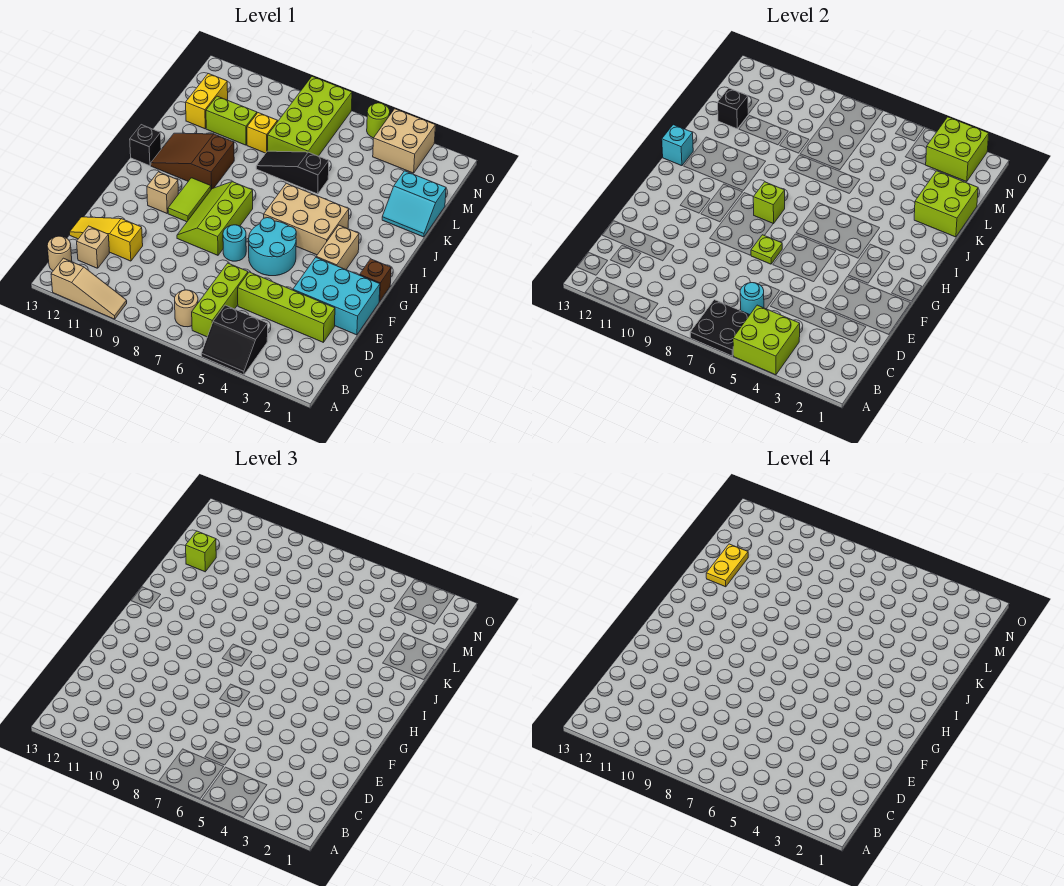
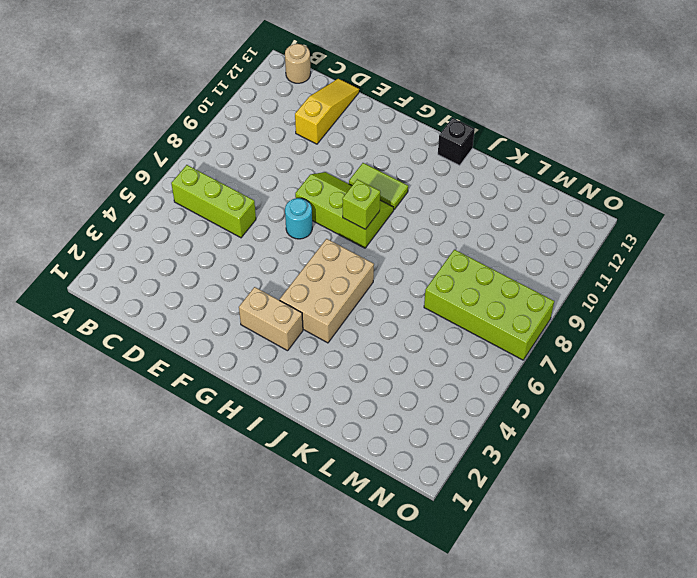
none -> black 2x2 slope [201,305,268,375]
none -> tan 1x3 slope [51,258,127,319]
none -> tan 1x1 round brick [175,290,198,327]
none -> tan 1x1 brick [77,226,110,268]

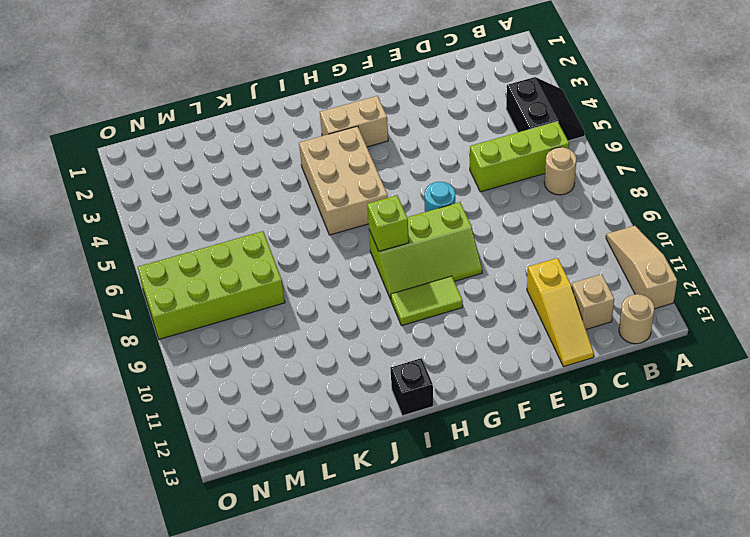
none -> lime 1x4 brick [238,272,335,342]
none -> cyan 2x3 brick [293,258,380,335]
none -> cyan 2x2 round brick [249,218,296,276]
none -> brown 1x1 brick [360,259,391,301]

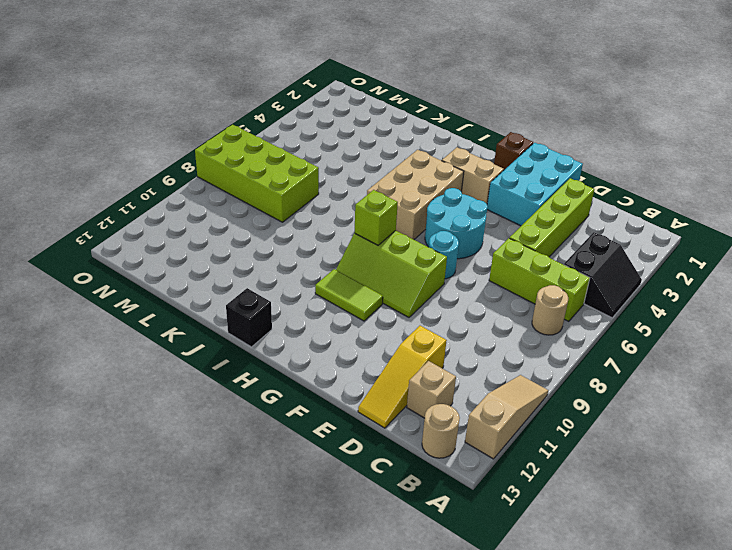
none -> tan 1x1 brick [147,172,178,213]
none -> brown 2x3 slope [151,133,234,189]
none -> cyan 2x2 slope [382,171,446,237]
none -> black 1x3 slope [256,151,329,194]

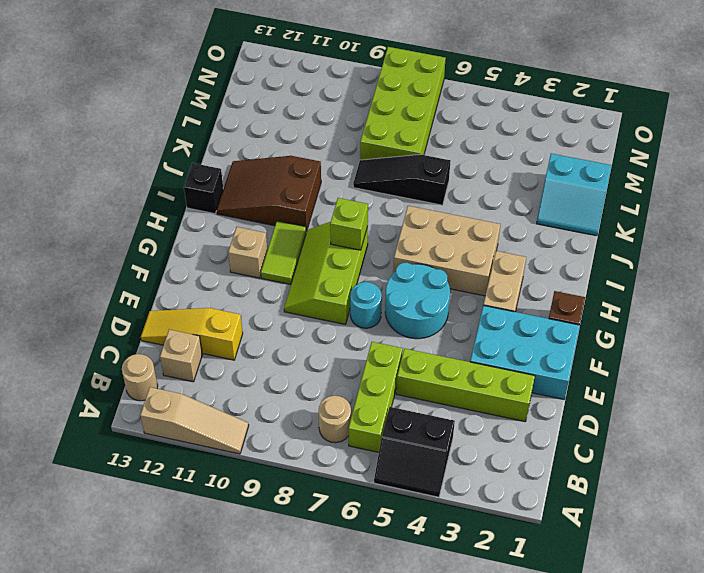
none -> yellow 1x1 brick [247,113,277,153]
none -> lime 1x2 brick [206,96,257,145]
none -> yellow 1x2 brick [186,74,228,129]
none -> tan 2x2 brick [373,109,436,173]

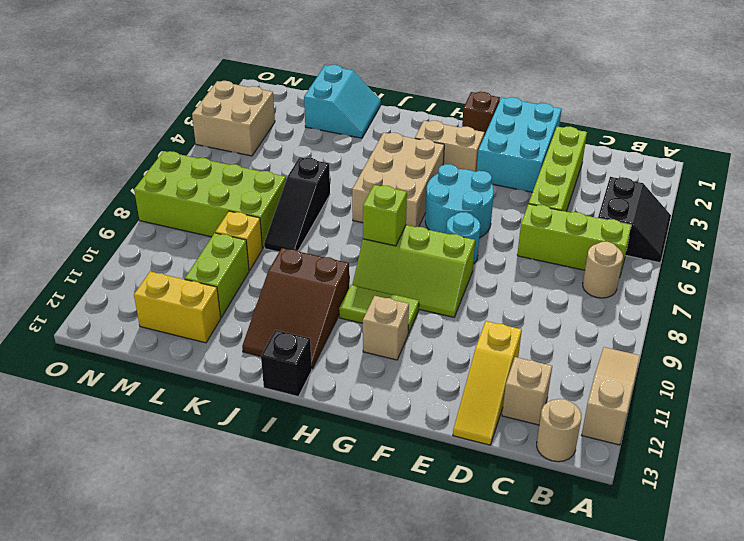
none -> lime 1x1 round brick [367,103,390,138]
none -> lime 2x2 brick [733,305,800,375]
none -> black 2x2 plate [690,300,750,356]
none -> cyan 1x1 round brick [740,283,764,314]

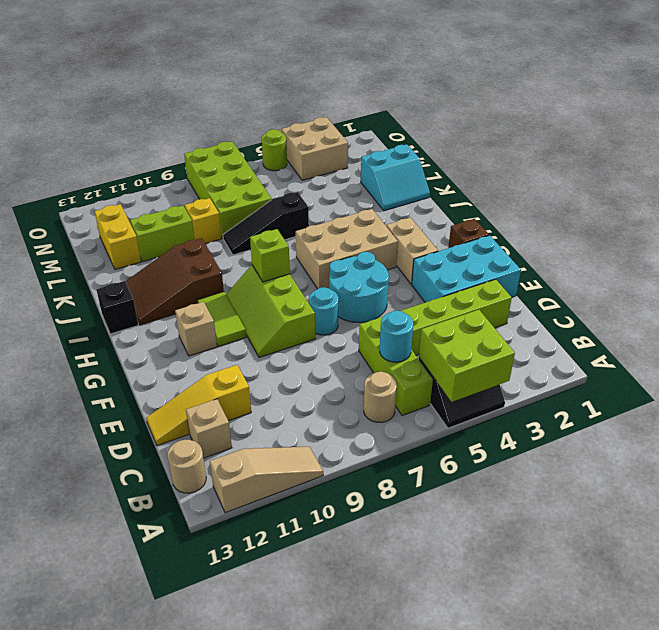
none -> black 2x2 plate [690,300,750,356]
none -> lime 1x1 plate [751,235,782,264]
none -> cyan 1x1 brick [662,125,693,166]
none -> lime 2x2 brick [914,171,978,237]

